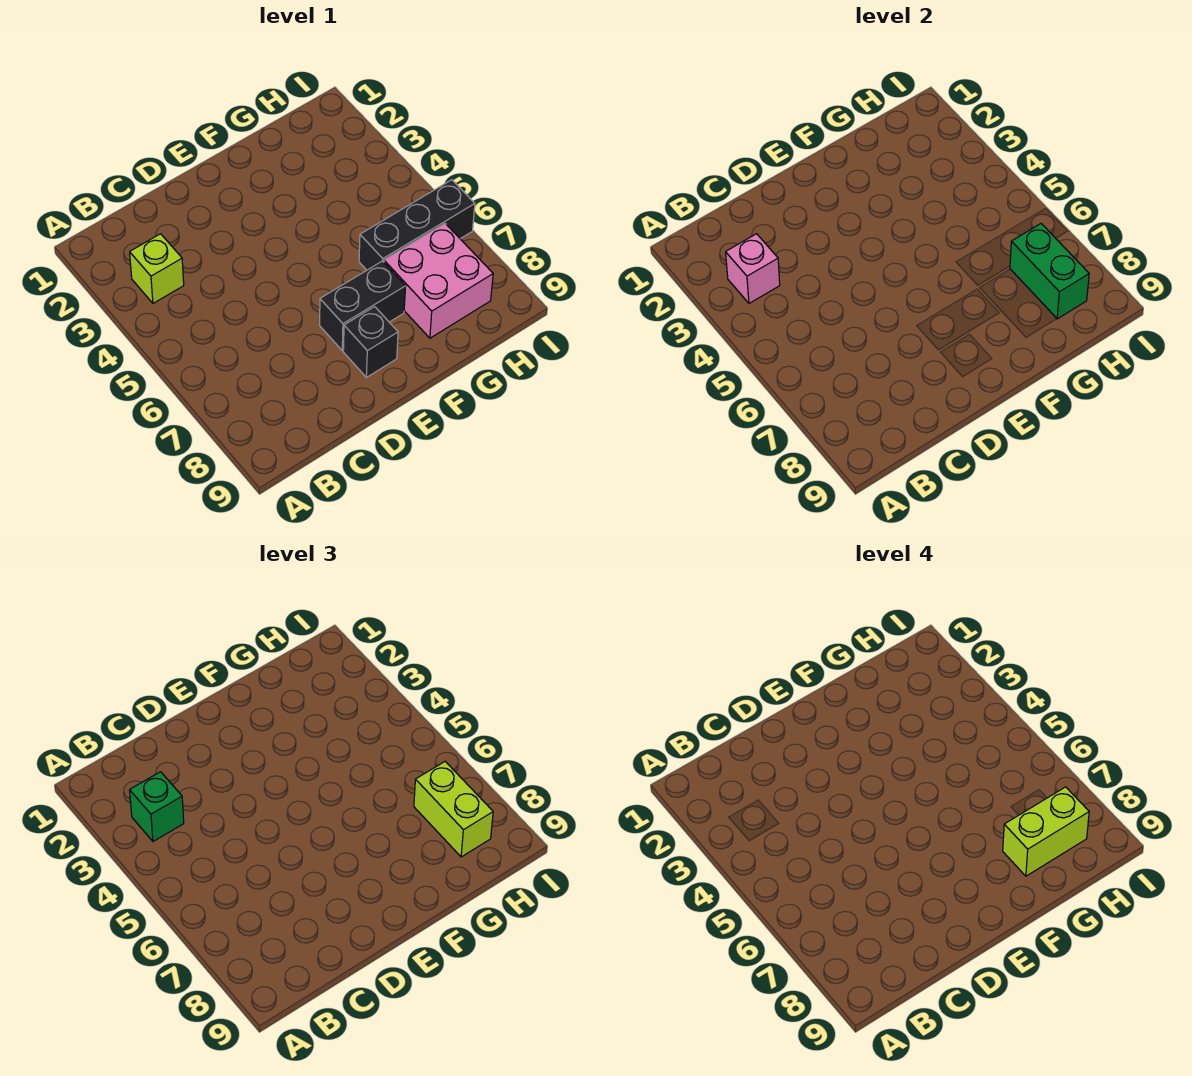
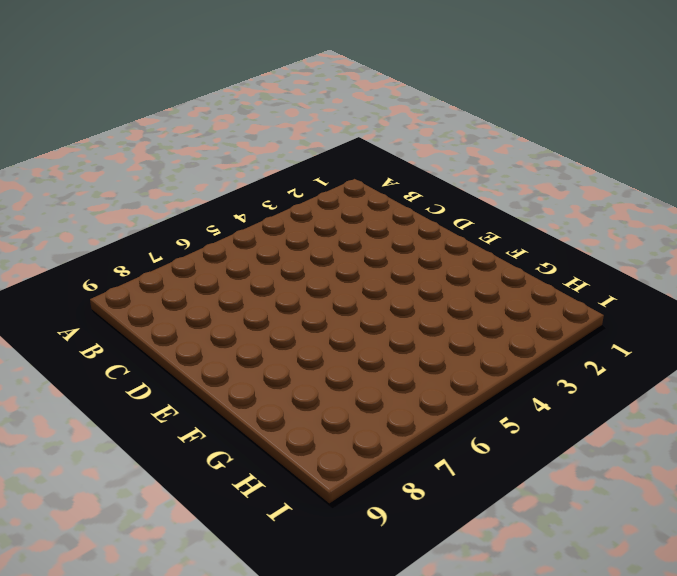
none -> lime 1x1 brick [130,234,184,303]
none -> black 1x2 brick [320,261,406,351]

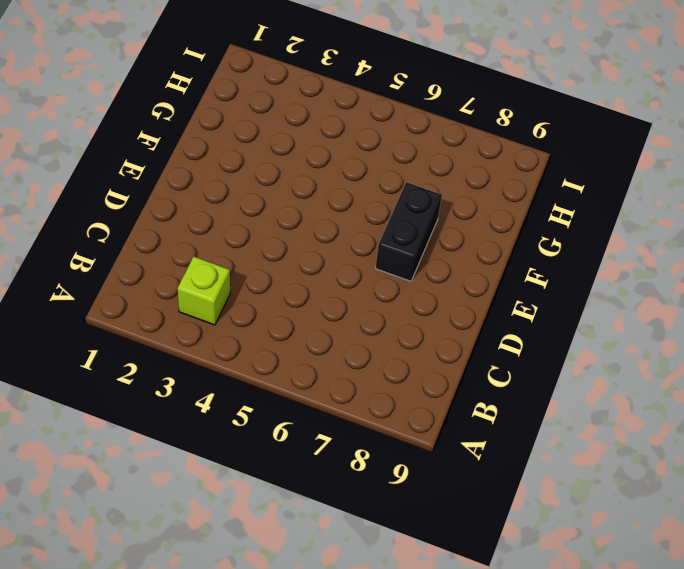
none -> black 1x1 brick [343,307,398,377]
none -> black 1x3 brick [359,180,475,270]

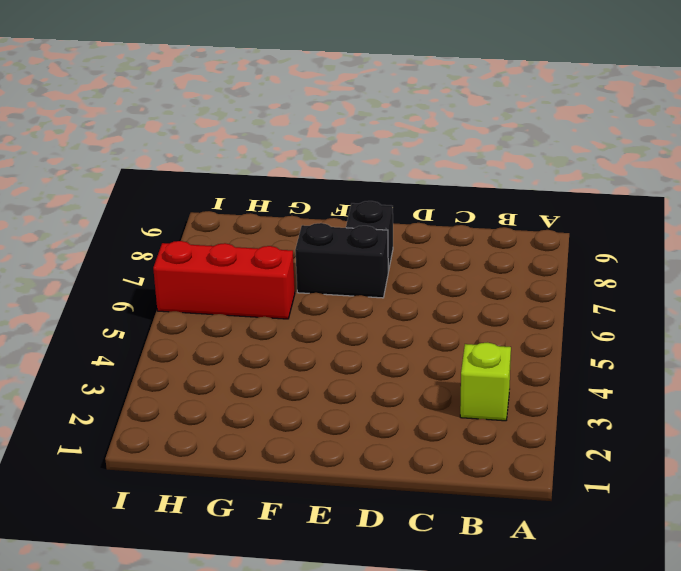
red 1x3 brick [153,241,295,319] -> black 1x3 brick [359,180,475,270]
none -> pink 2x2 brick [384,224,493,338]
none -> pink 1x1 brick [726,234,780,303]

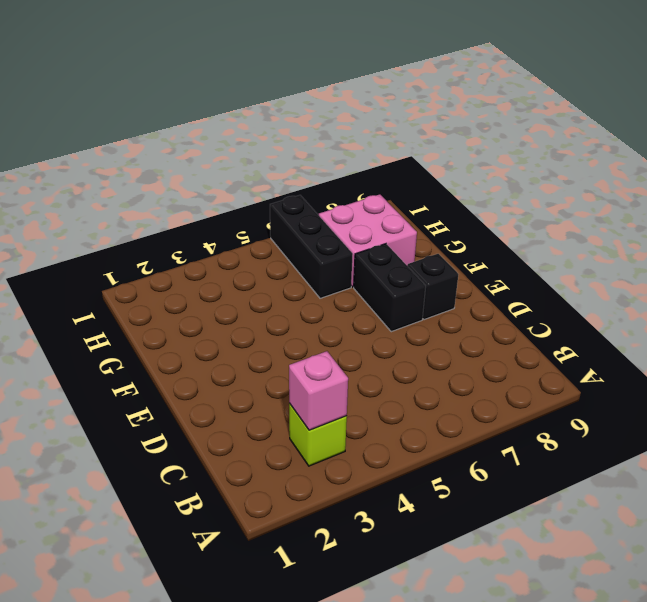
none -> green 1x2 brick [1010,224,1089,319]
none -> green 1x1 brick [130,772,184,841]

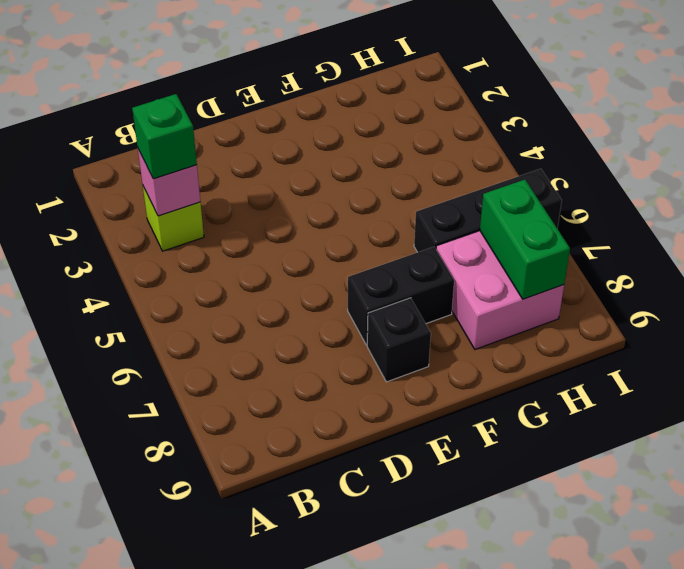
none -> lime 1x2 brick [414,762,493,857]
none -> lime 1x2 brick [1003,787,1089,876]

